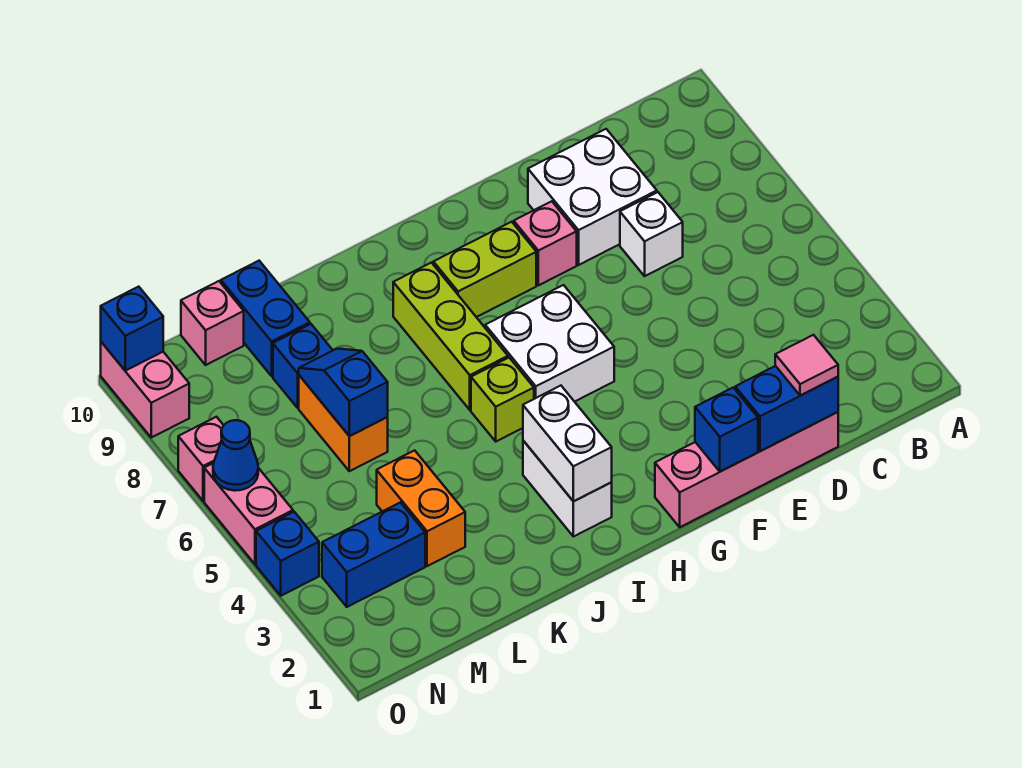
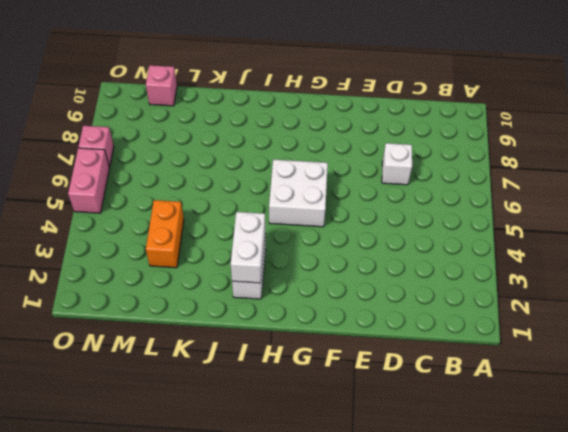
none -> pink 1x4 brick [655,412,838,527]
none -> white 2x2 brick [528,129,657,265]
none -> pink 1x1 brick [514,201,577,285]

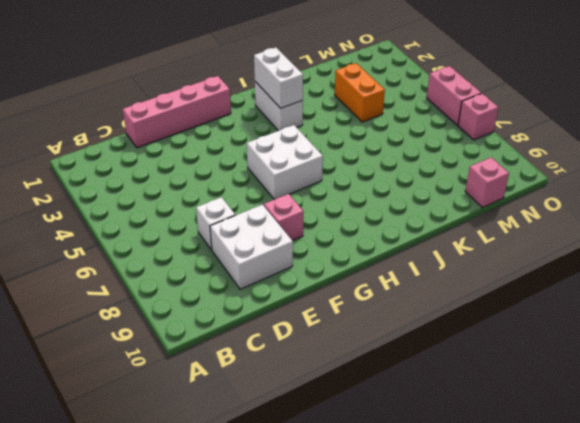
none -> lime 1x2 brick [433,222,536,317]
none -> lime 1x1 brick [471,358,534,441]
none -> lime 1x3 brick [393,263,508,410]

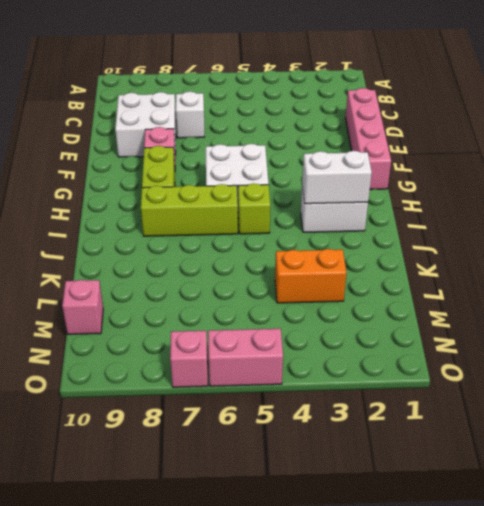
none -> orange 1x2 brick [299,375,388,471]
none -> blue 1x1 brick [273,324,333,408]
none -> blue 1x2 brick [221,261,310,376]

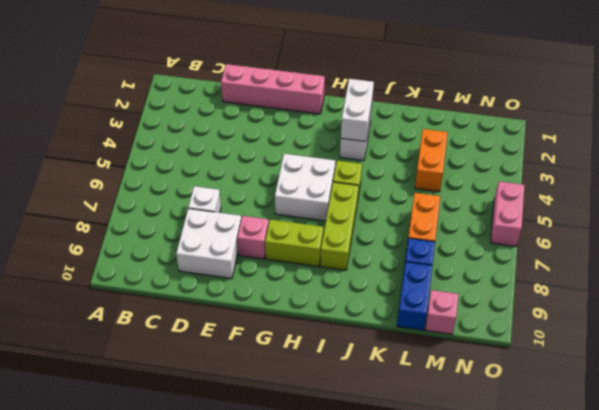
none -> blue 1x2 brick [322,502,425,607]
none -> blue 1x1 brick [256,512,319,596]
none -> pink 1x1 brick [178,417,224,501]

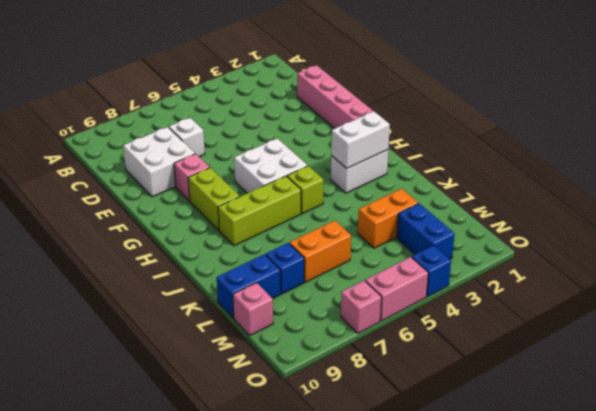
none -> pink 1x2 brick [101,342,189,438]
none -> blue 1x2 brick [735,366,838,451]
none -> blue 1x1 brick [695,388,758,472]

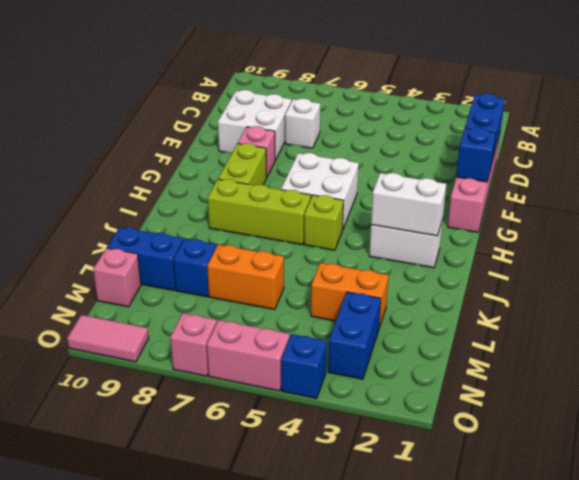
pink 1x2 tile [67,315,149,362] -> pink 1x2 brick [101,342,189,438]
none -> blue 1x2 slope [299,349,388,436]
none -> blue 1x1 cone [213,420,258,491]
none -> blue 1x1 brick [101,287,163,371]

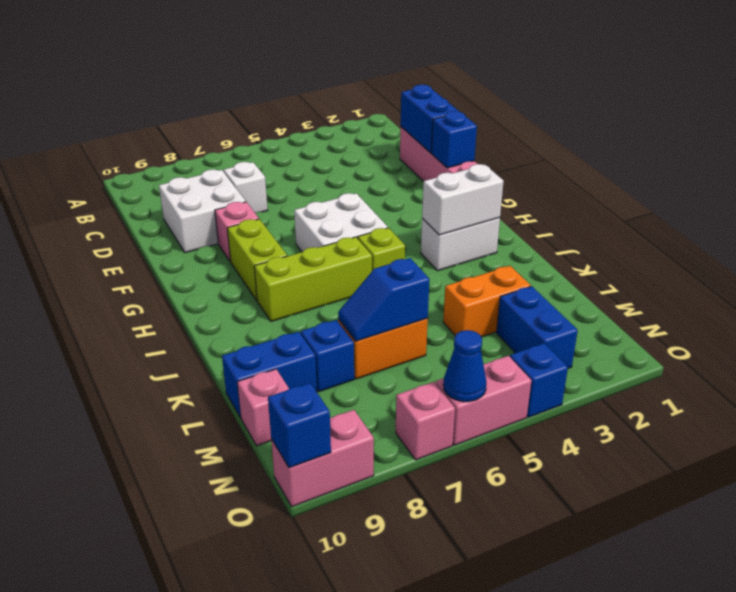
none -> pink 1x1 tile [775,335,838,396]

